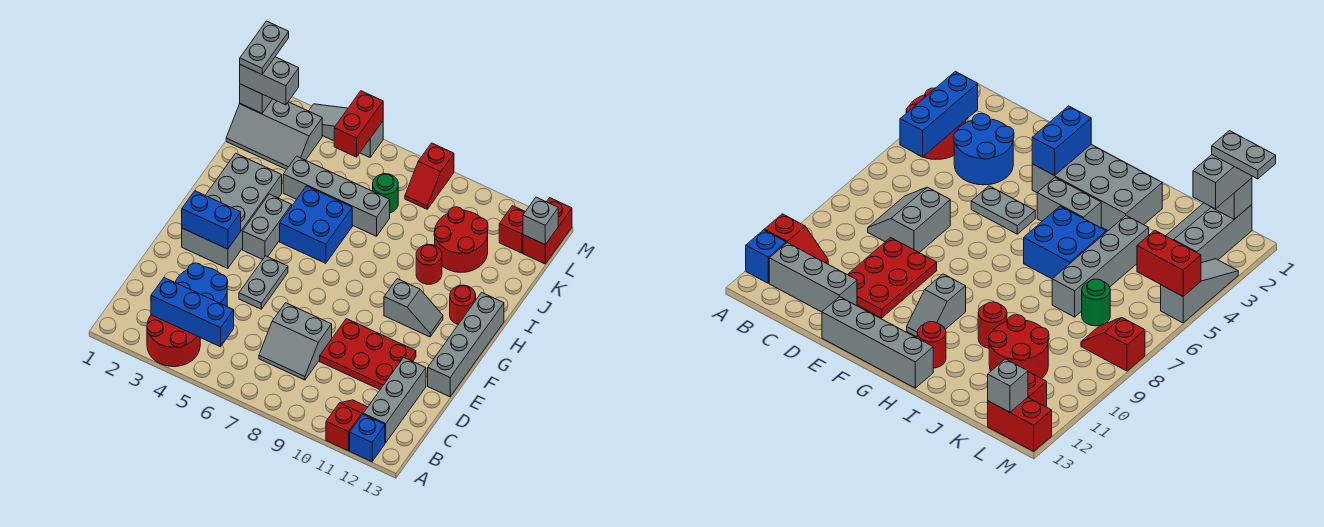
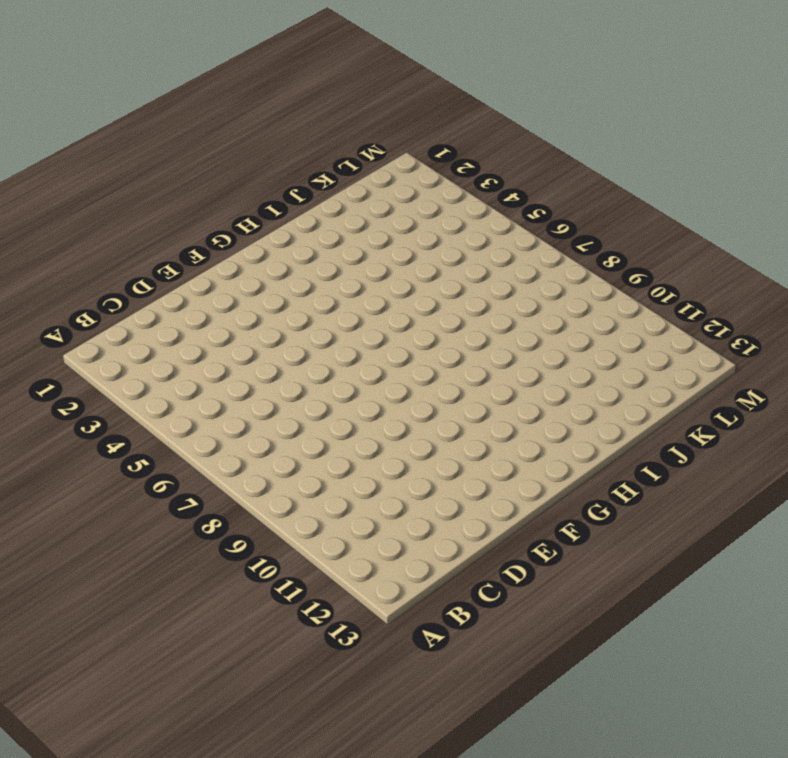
none -> red 2x2 round brick [147,315,200,367]
none -> red 1x2 slope [326,400,367,451]
none -> blue 1x1 brick [350,415,385,462]
none -> grey 1x3 brick [363,357,426,443]

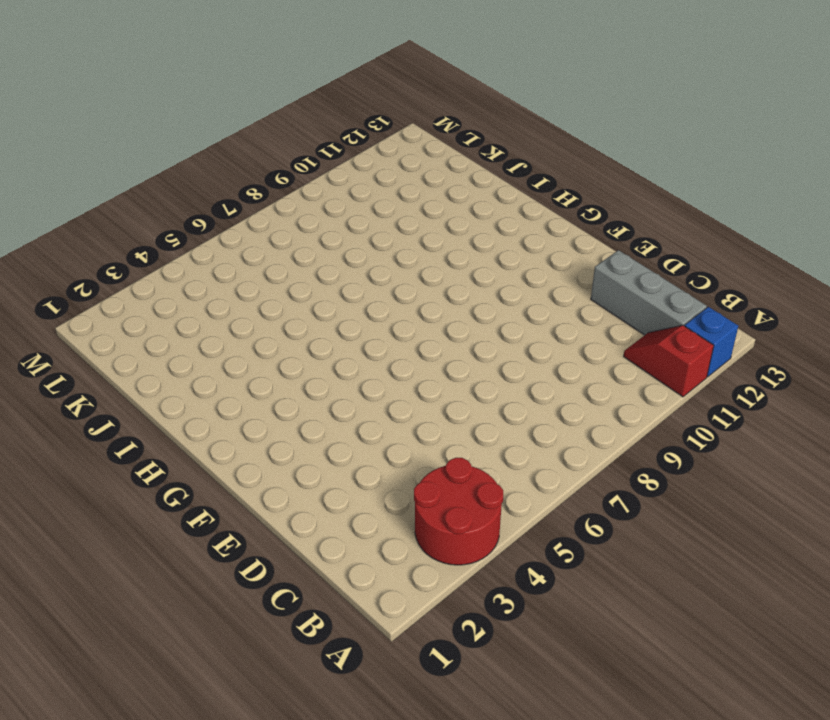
none -> blue 2x2 round brick [175,263,228,306]
none -> grey 2x2 slope [259,303,332,380]
none -> red 2x3 plate [320,319,416,389]
none -> grey 1x2 plate [239,256,288,309]

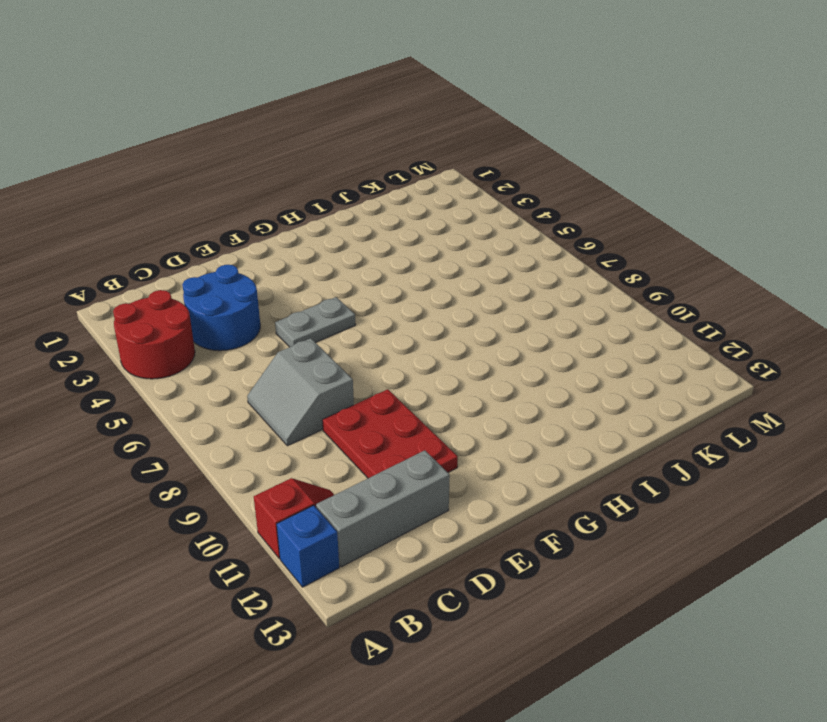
none -> grey 1x4 brick [428,293,504,397]
none -> grey 2x4 brick [182,153,282,269]
none -> grey 1x2 brick [243,194,292,259]
none -> grey 1x2 slope [384,279,443,337]

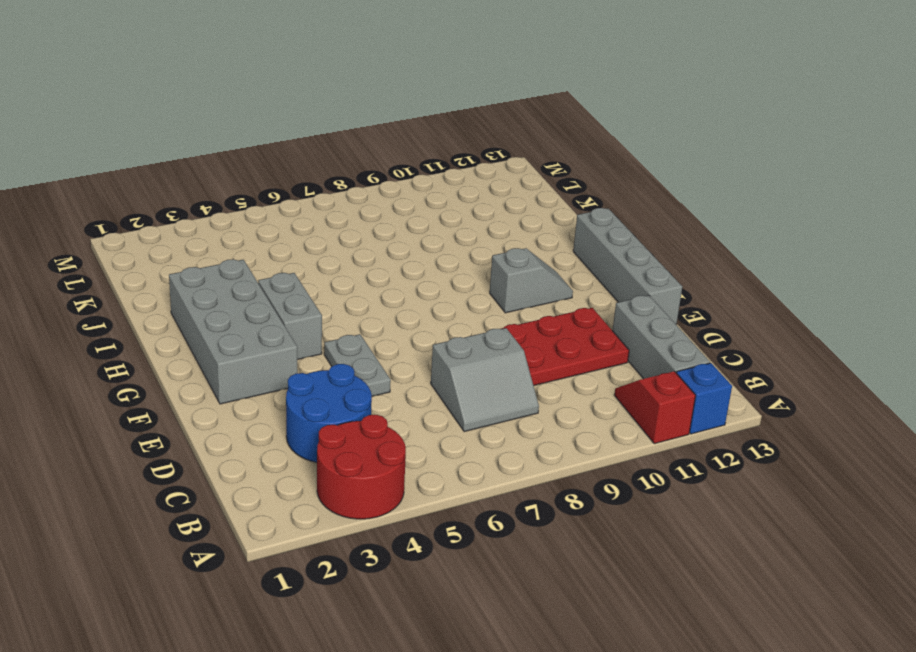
none -> blue 2x2 brick [280,186,352,263]
none -> red 1x1 round brick [450,285,476,324]
none -> red 1x1 round brick [416,245,442,284]
none -> grey 1x4 brick [283,156,390,236]

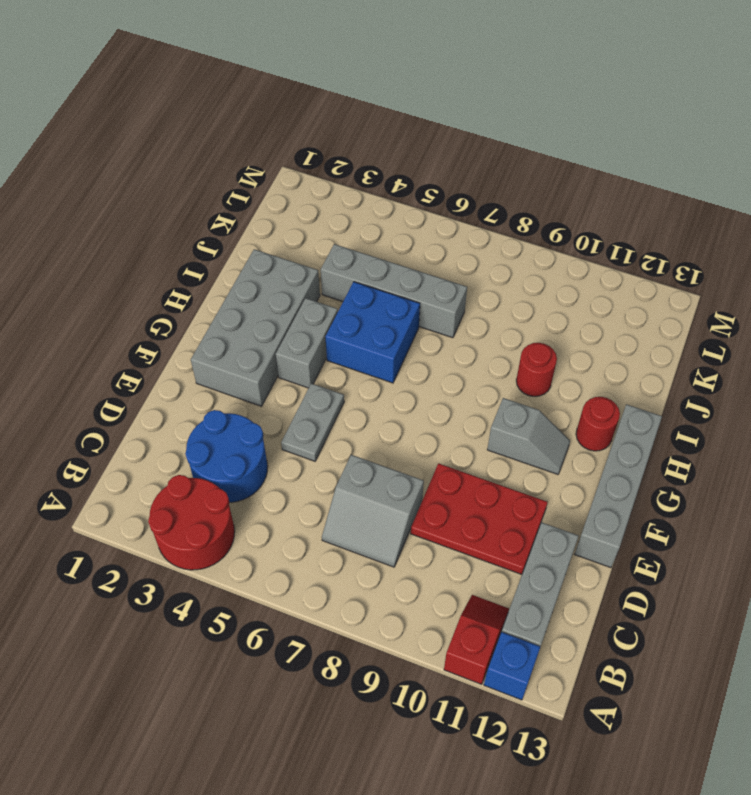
none -> red 2x2 round brick [434,207,488,272]
none -> grey 2x3 slope [226,99,322,170]
none -> green 1x1 round brick [373,174,398,213]
none -> red 1x2 slope [405,143,454,209]

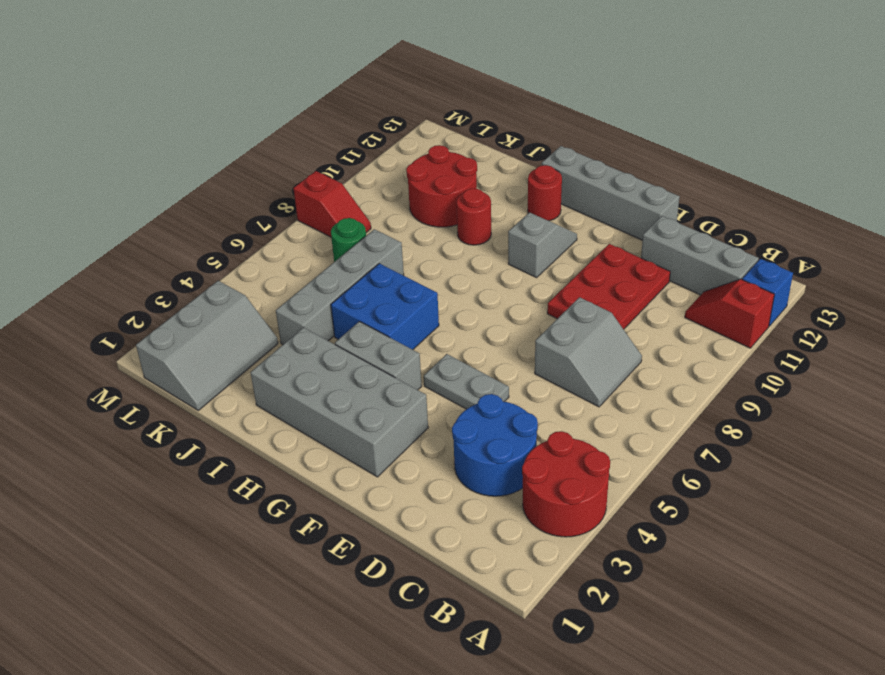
none -> red 1x1 brick [499,206,525,253]
none -> red 1x2 brick [523,198,572,264]
none -> grey 1x3 slope [309,104,383,157]
none -> blue 1x3 brick [151,278,234,347]

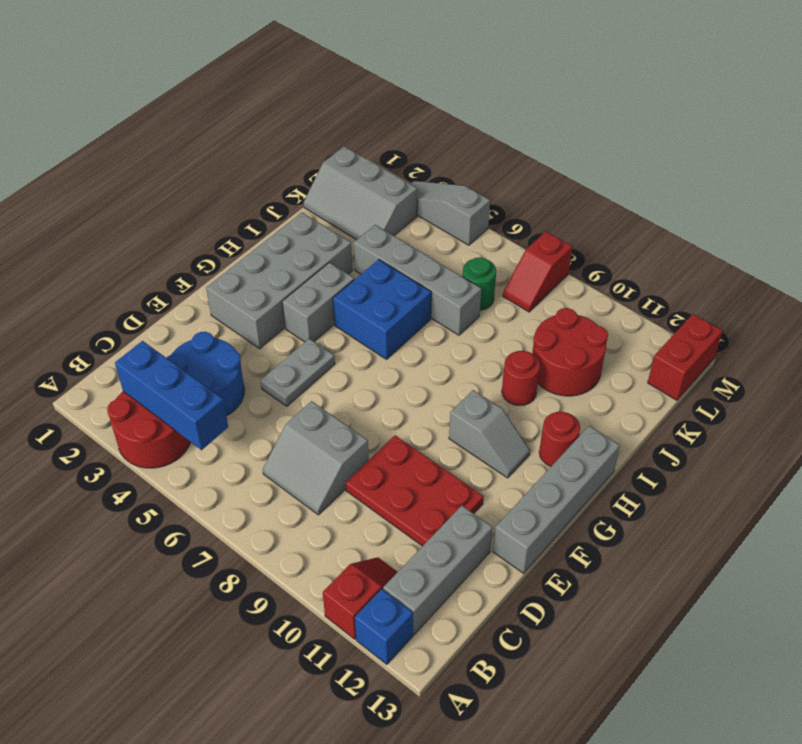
none -> red 1x1 brick [499,206,525,253]
none -> blue 1x2 brick [182,191,241,249]
none -> grey 1x1 brick [240,84,272,113]
none -> red 1x2 brick [334,91,383,157]

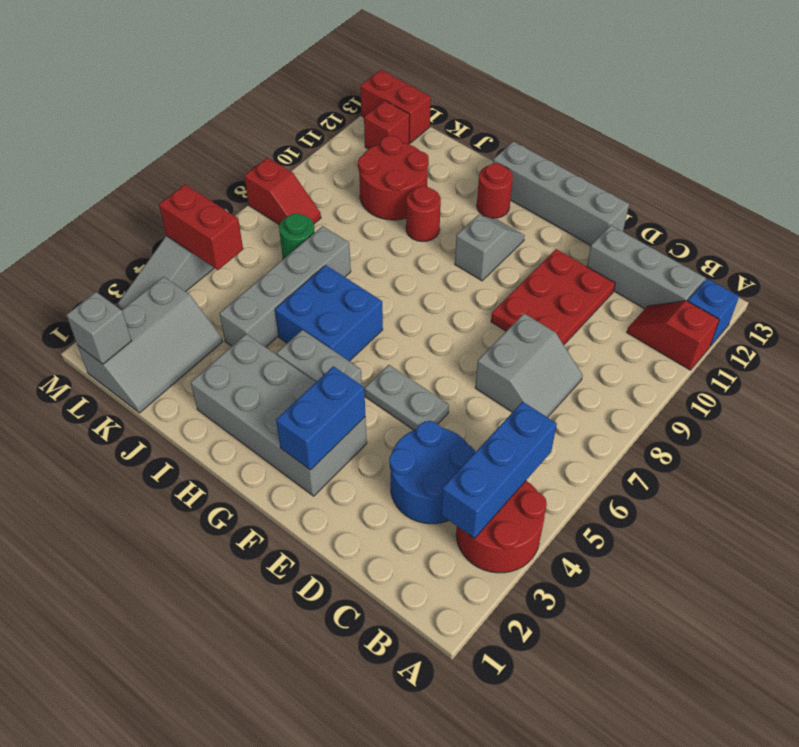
none -> grey 1x1 brick [523,197,558,245]
none -> grey 1x2 brick [240,57,299,105]
none -> grey 1x2 plate [240,21,289,74]

